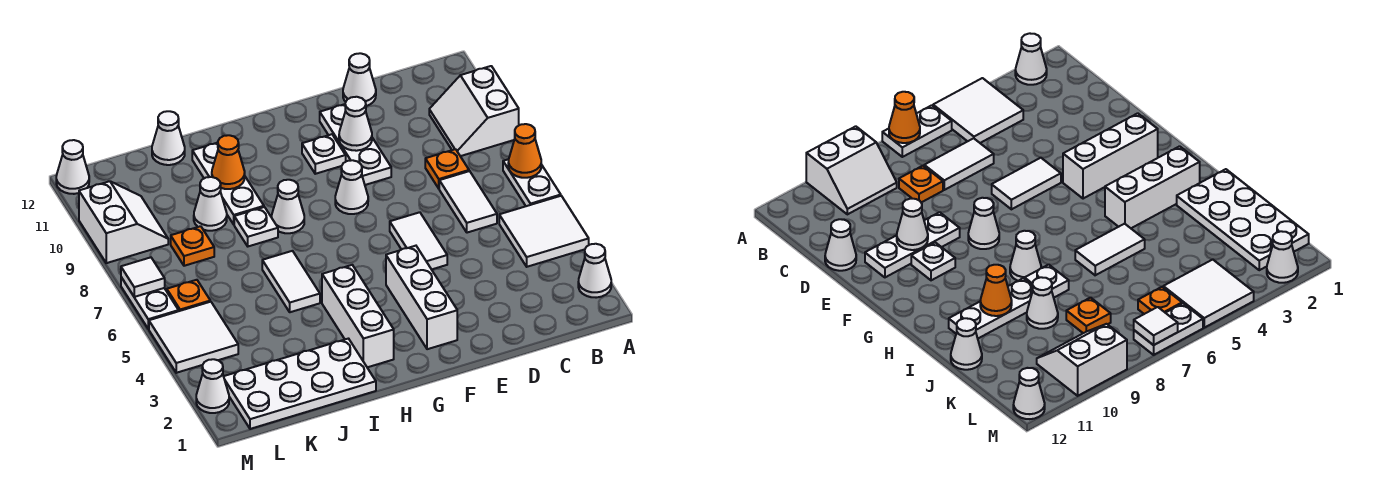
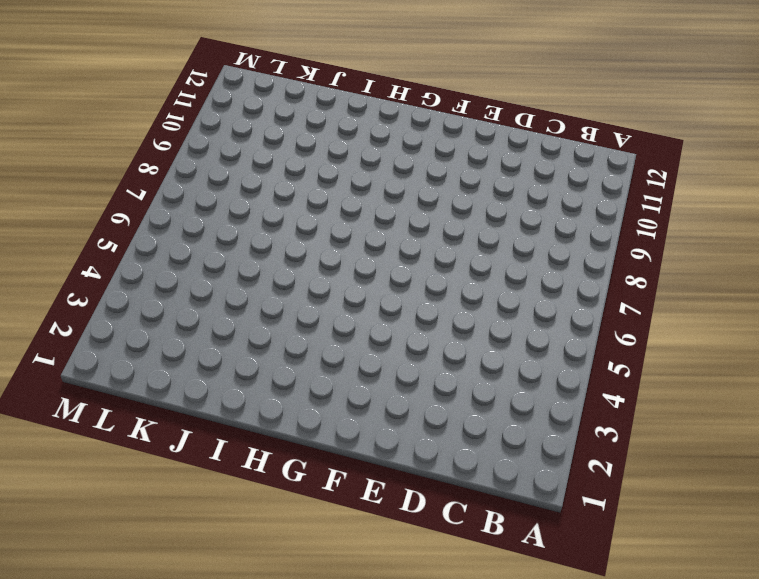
none -> white 1x1 cone [578,244,611,298]
none -> white 2x2 tile [499,196,589,267]
none -> white 1x2 plate [503,159,561,206]
none -> white 2x2 slope [429,66,519,156]

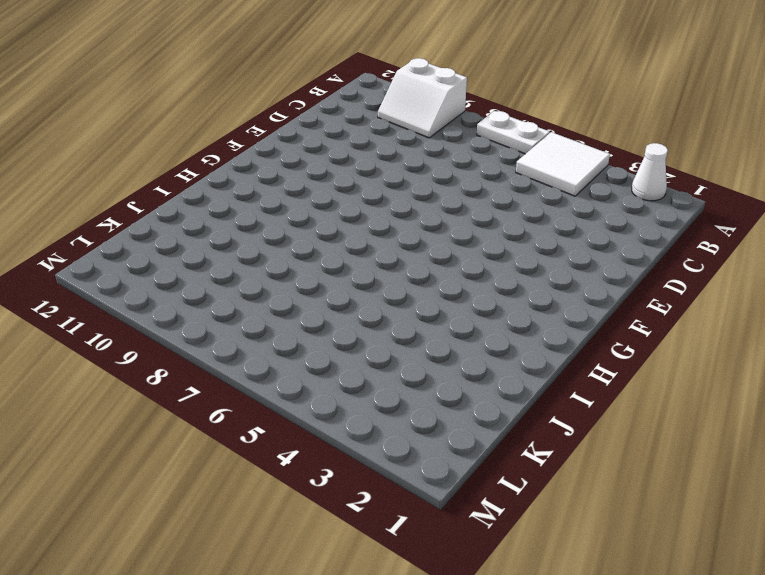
none -> white 1x2 tile [439,171,497,233]
none -> orange 1x1 plate [425,149,469,188]
none -> white 1x1 cone [343,53,376,106]
none -> white 1x2 tile [390,212,447,269]

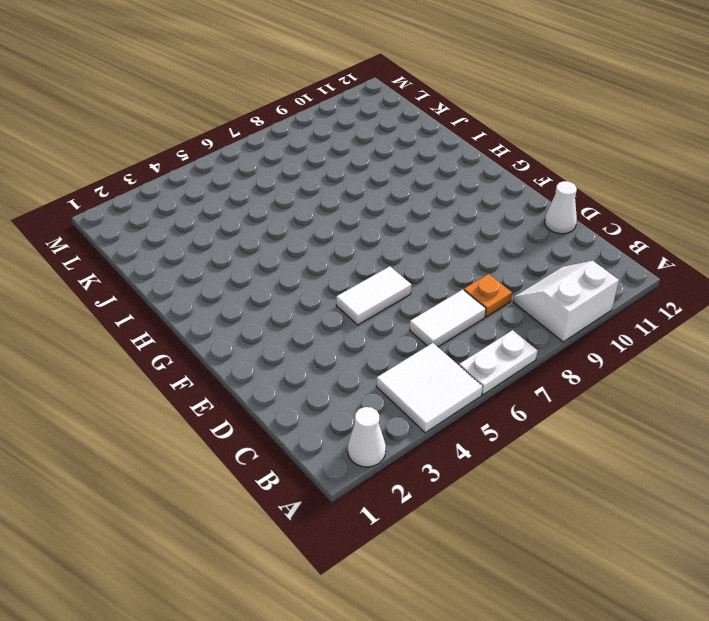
none -> white 1x3 plate [320,104,391,185]
none -> white 1x3 brick [386,246,457,349]
none -> white 1x1 cone [335,160,368,214]
none -> white 1x1 plate [302,134,346,174]

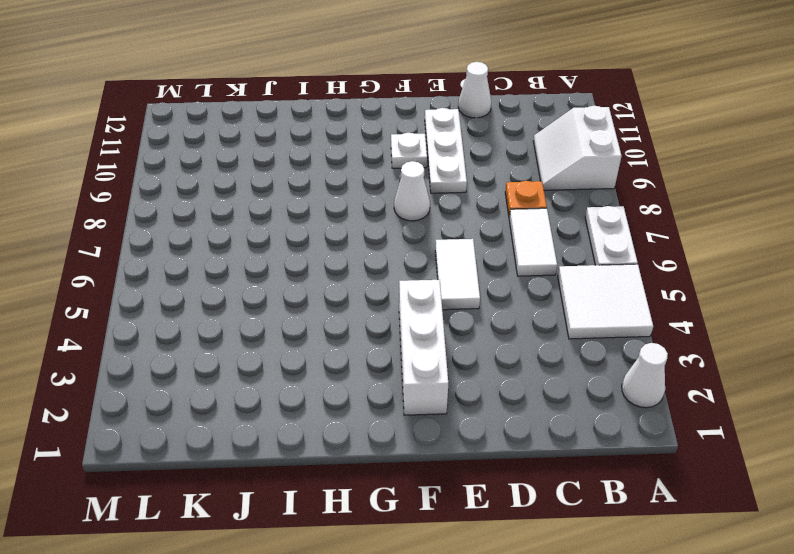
none -> white 1x3 brick [322,265,394,367]
none -> white 1x1 cone [272,180,304,233]
none -> white 2x4 plate [224,339,376,429]
none -> white 1x2 tile [262,251,320,312]

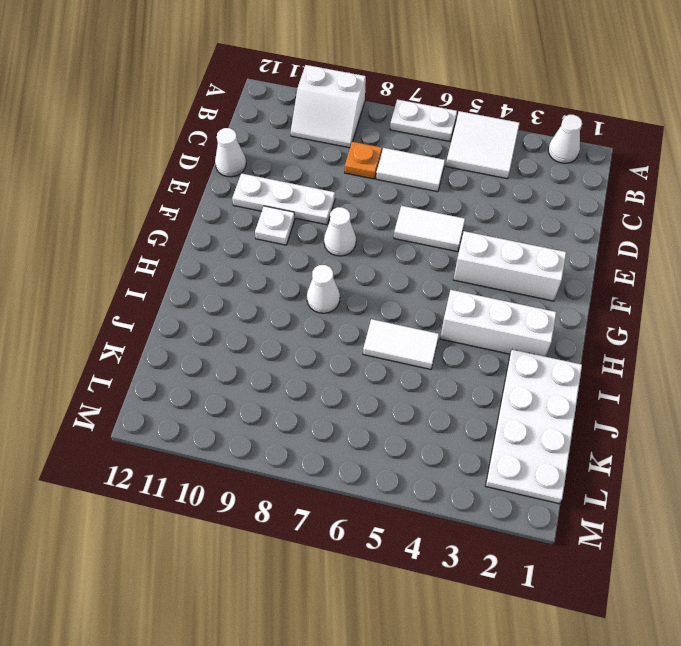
none -> white 1x1 plate [234,207,278,246]
none -> white 1x3 plate [192,143,264,224]
none -> white 1x1 cone [194,177,227,231]
none -> white 1x1 cone [152,111,185,165]

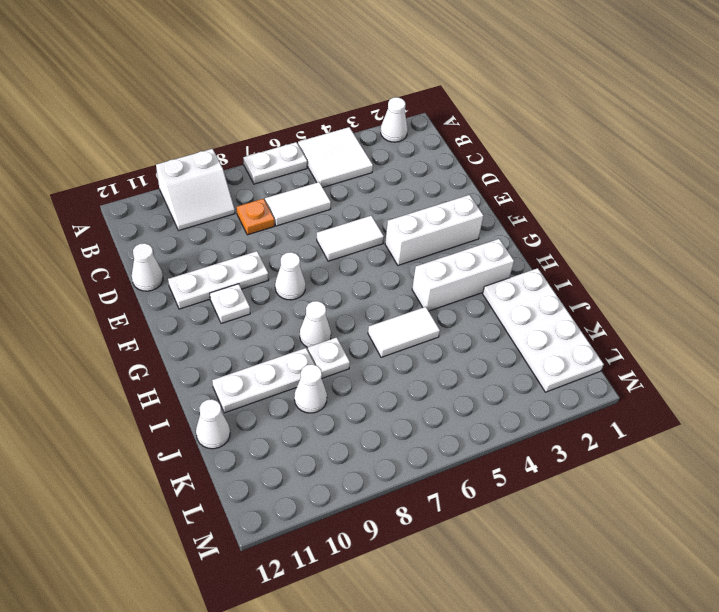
none -> orange 1x1 plate [171,226,214,266]
none -> white 2x2 tile [149,302,238,373]
none -> orange 1x1 plate [167,280,210,311]
none -> white 2x2 slope [79,181,168,263]

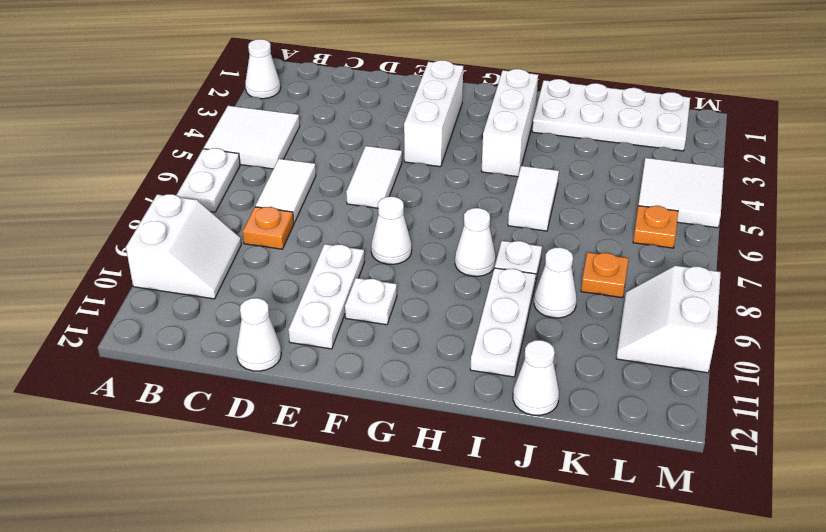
none -> white 1x1 cone [196,359,229,413]
none -> white 1x2 plate [121,277,179,329]
none -> white 1x1 cone [56,140,89,194]
none -> orange 1x1 cone [508,124,541,178]

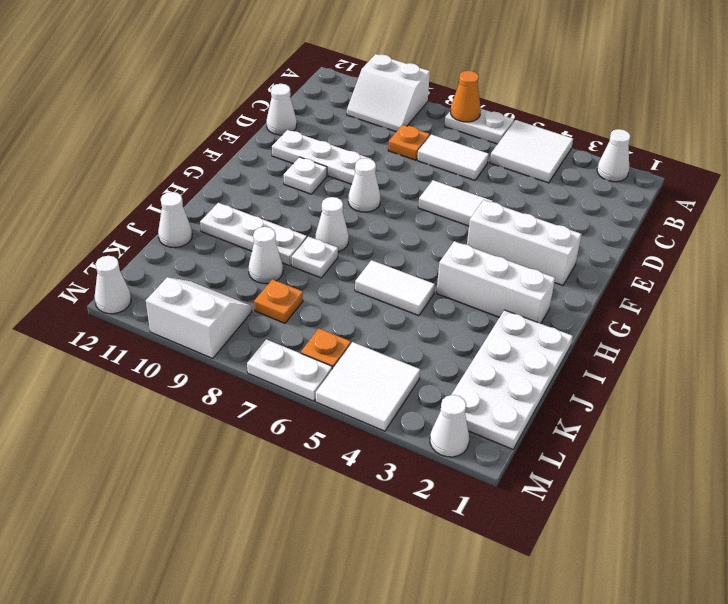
none -> white 1x1 cone [339,97,372,151]
none -> orange 1x1 cone [212,135,245,189]
none -> white 1x1 tile [121,257,165,297]

